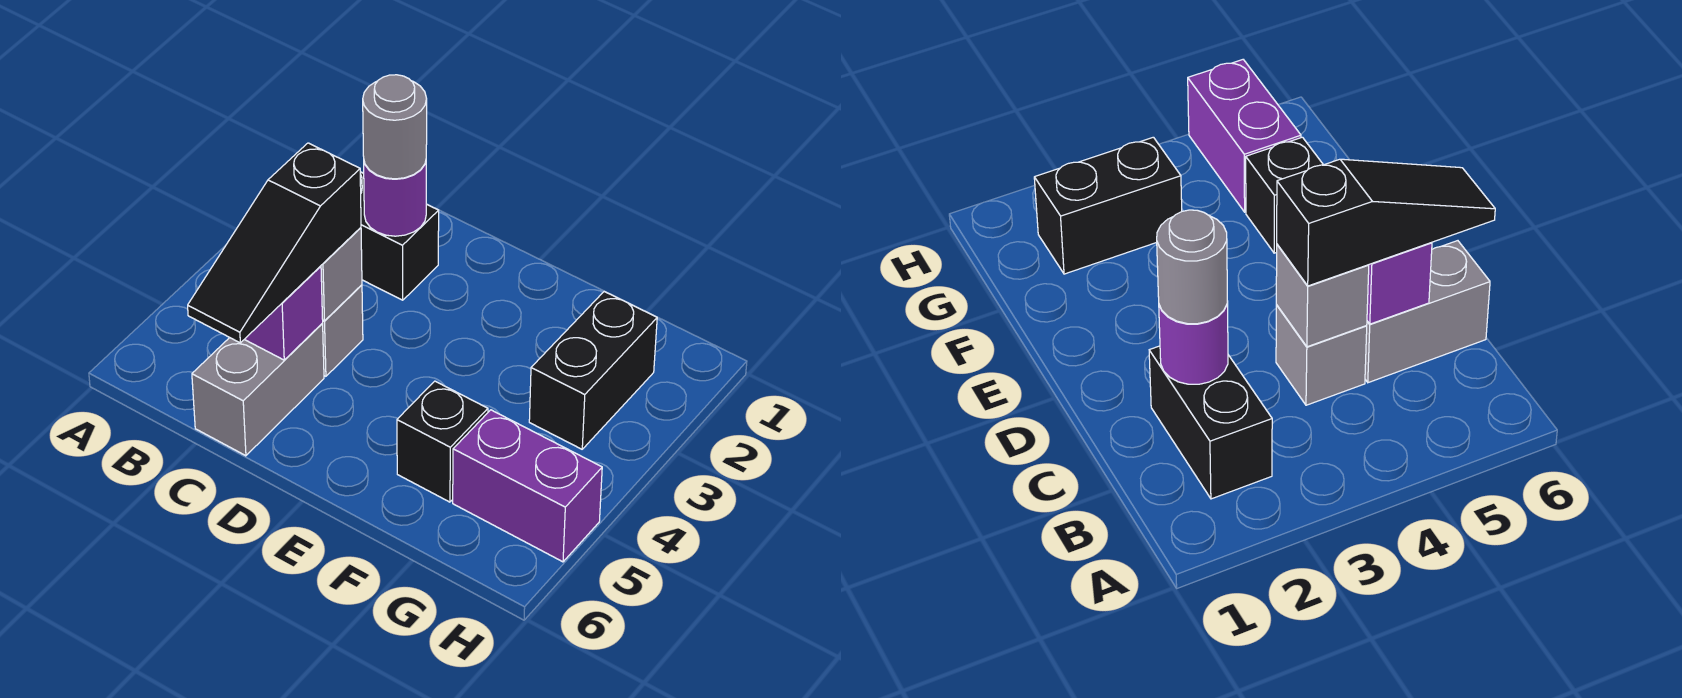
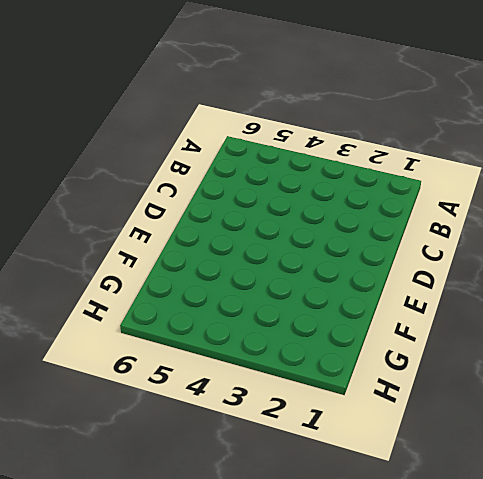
none -> black 1x2 brick [360,172,439,300]
none -> grey 1x1 brick [322,285,363,376]

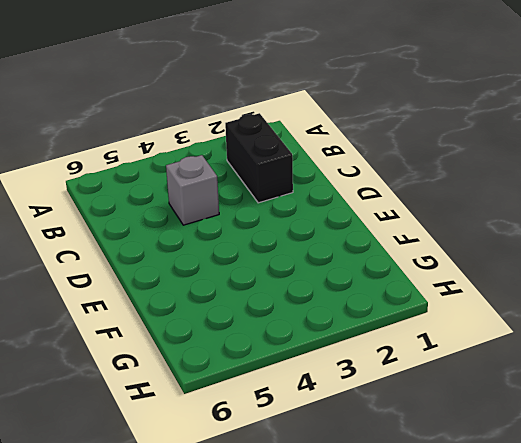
none -> grey 1x2 brick [192,324,324,456]
none -> black 1x1 brick [397,381,488,502]

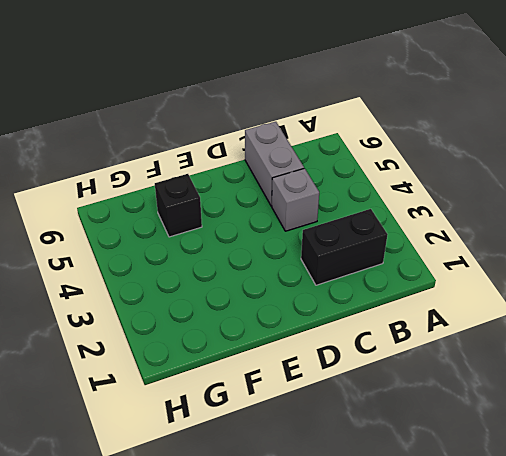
none -> black 1x2 brick [529,291,657,449]
none -> purple 1x2 brick [453,410,602,562]

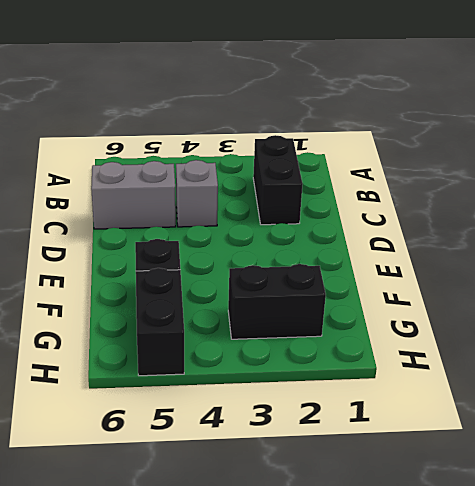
black 1x2 brick [136,268,184,376] -> purple 1x2 brick [453,410,602,562]
none -> purple 1x1 round brick [364,162,426,236]
none -> grey 1x1 brick [321,228,362,321]

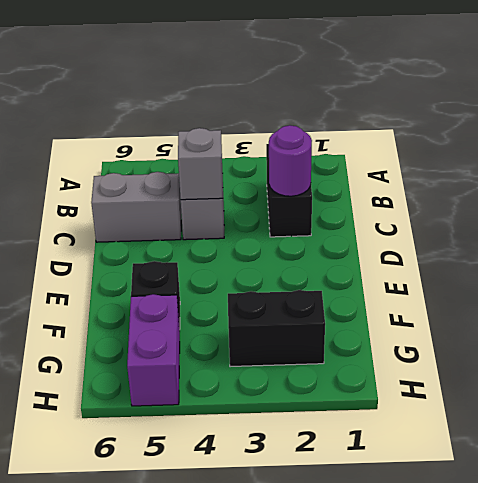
none -> purple 1x1 brick [244,266,323,360]
none -> grey 1x1 round brick [363,75,427,179]

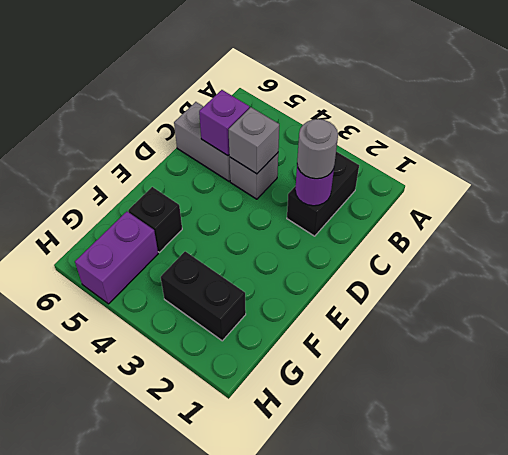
none -> black 1x3 slope [188,143,361,343]

